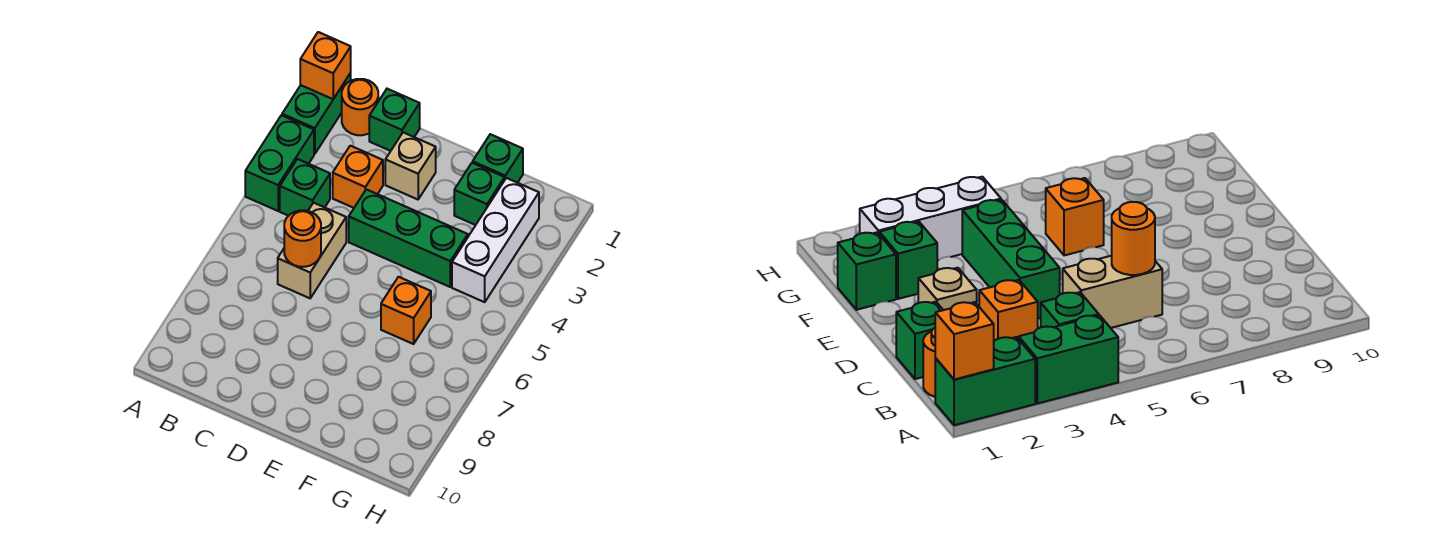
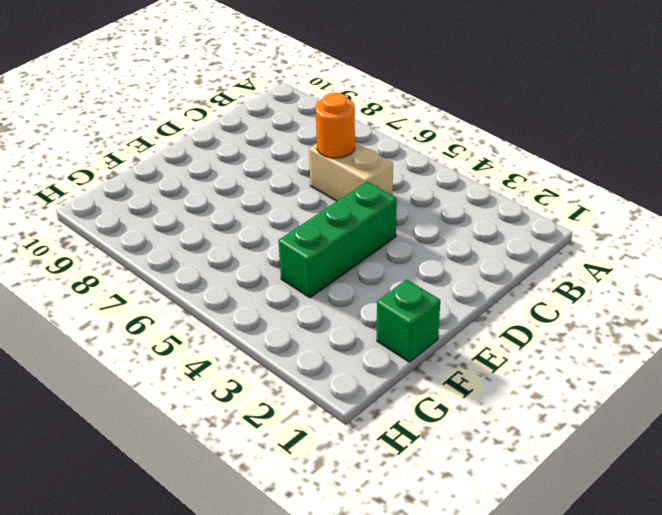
none -> green 1x2 brick [282,73,351,154]
none -> green 1x2 brick [245,115,314,211]
none -> orange 1x1 round brick [342,79,378,135]

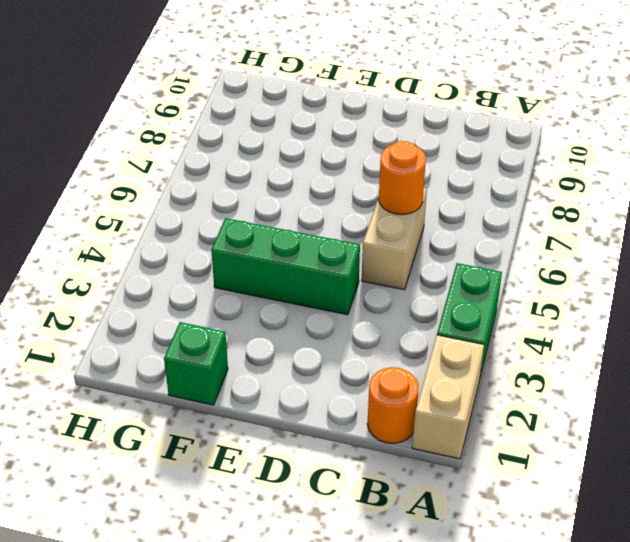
tan 1x2 brick [412,335,484,459] -> green 1x2 brick [282,73,351,154]
none -> green 1x1 brick [280,159,330,216]
none -> green 1x1 brick [369,89,420,151]
none -> orange 1x1 brick [333,146,383,208]

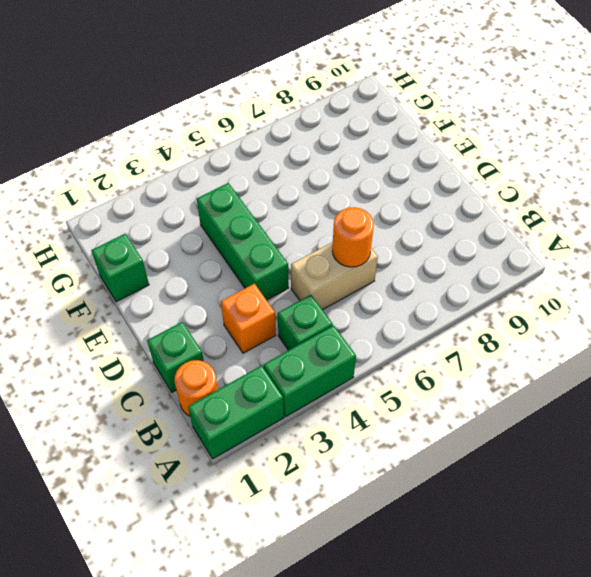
none -> tan 1x1 brick [385,132,436,199]
none -> green 1x1 brick [454,163,505,225]
none -> orange 1x1 brick [381,277,431,344]

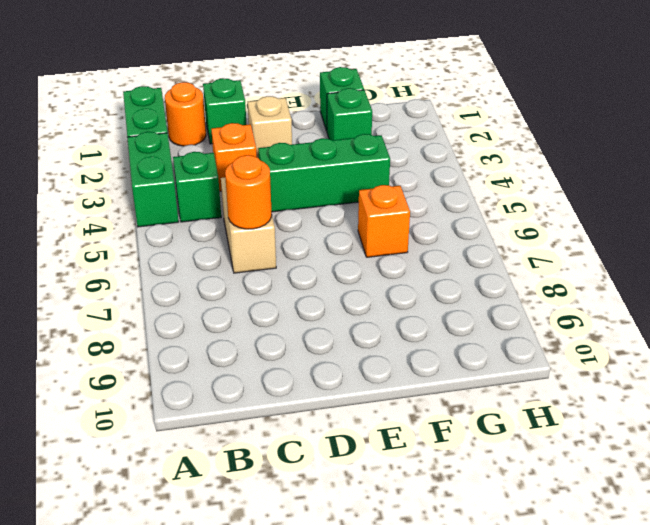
none -> white 1x3 brick [452,178,539,302]
none -> orange 1x1 brick [300,32,351,99]

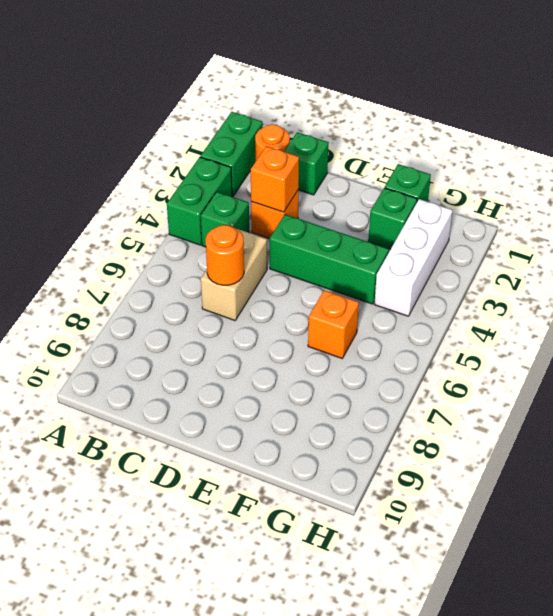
orange 1x1 brick [251,146,299,212] -> orange 1x1 brick moved to [300,32,351,99]
none -> tan 1x1 brick [385,132,436,199]

